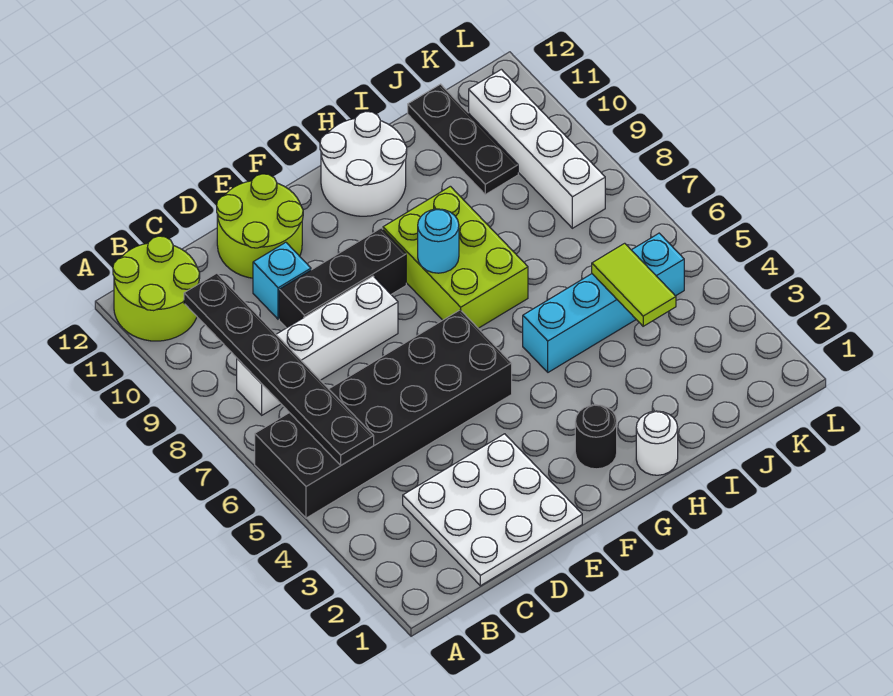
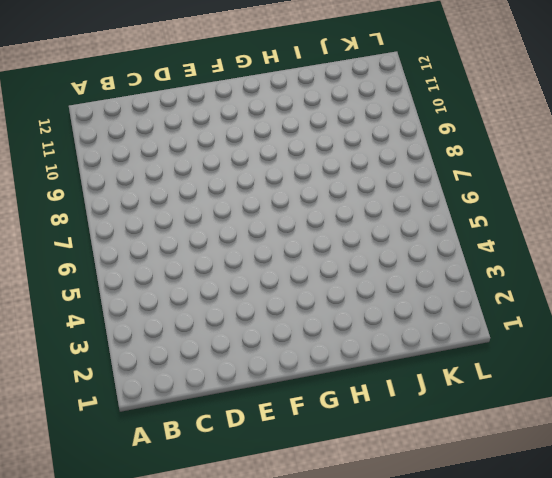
none -> black 2x6 brick [255,310,512,518]
none -> lime 2x2 round brick [113,236,200,341]
none -> white 1x4 brick [237,276,398,415]

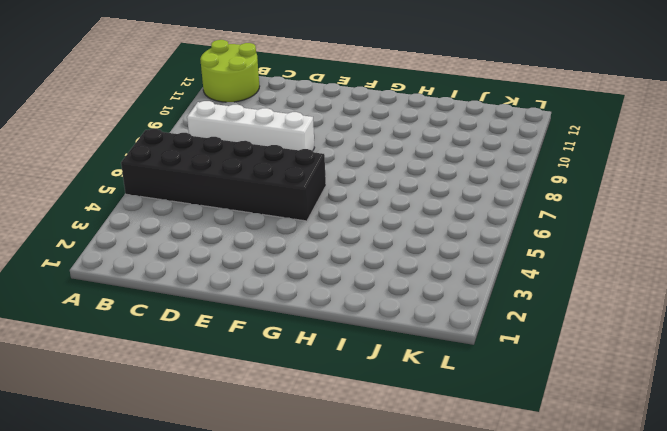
none -> white 3x3 plate [403,434,582,586]
none -> black 1x3 brick [279,228,406,328]
none -> cyan 1x1 brick [253,242,311,319]

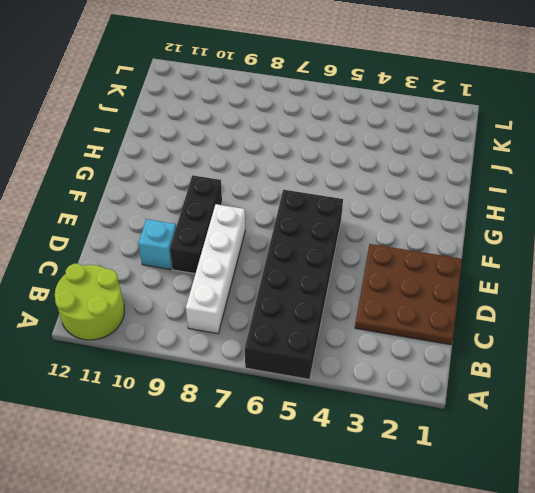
brown 3x3 plate [355,244,462,345] -> white 3x3 plate [403,434,582,586]
none -> lime 2x2 round brick [217,174,303,278]
none -> black 1x1 round brick [575,405,617,469]
none -> lime 2x3 brick [383,186,528,328]

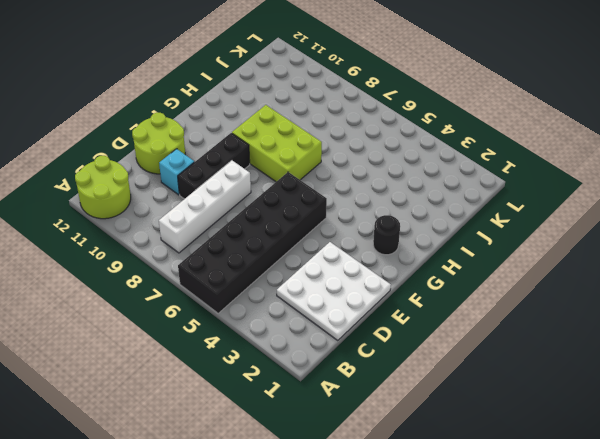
none -> white 2x2 round brick [320,112,407,216]
none -> white 1x1 round brick [636,411,678,475]
none -> cyan 1x4 brick [523,233,684,372]

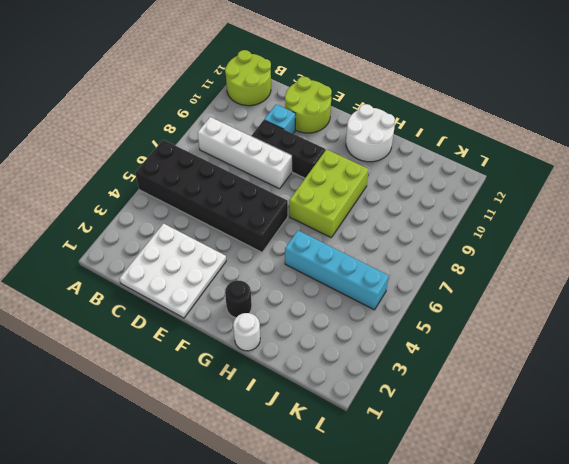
none -> black 1x3 plate [408,84,518,194]
none -> white 1x4 brick [469,69,605,228]
none -> black 1x6 plate [184,273,374,465]

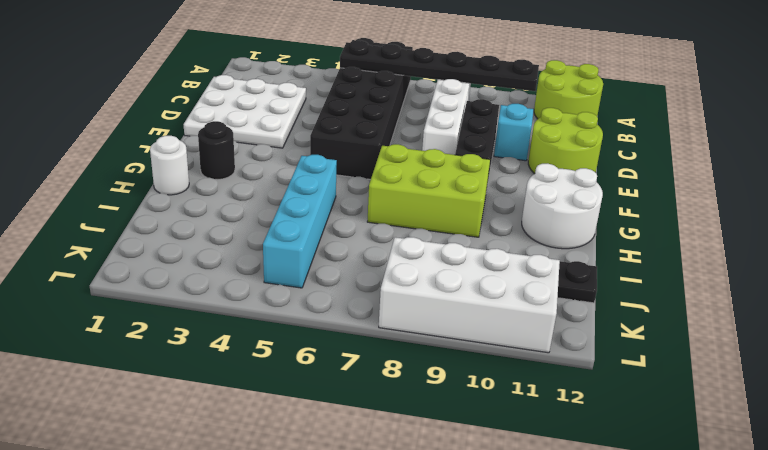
white 2x4 brick [379,237,560,353] -> white 1x4 brick [469,69,605,228]
none -> cyan 1x1 round brick [418,209,459,273]
none -> lime 1x2 tile [592,243,676,326]

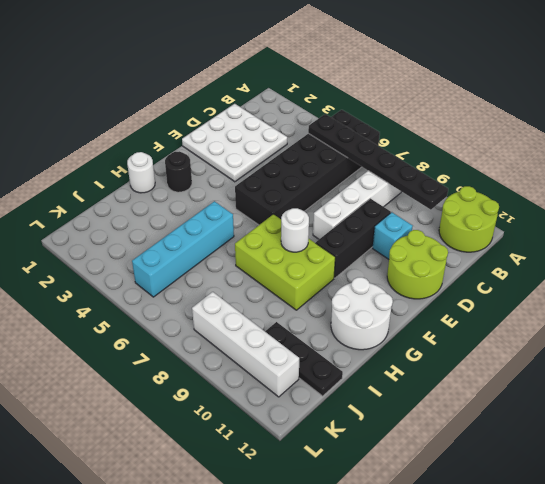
white 1x1 round brick [281,208,309,252] -> cyan 1x1 round brick [418,209,459,273]
none -> lime 1x2 tile [592,243,676,326]

